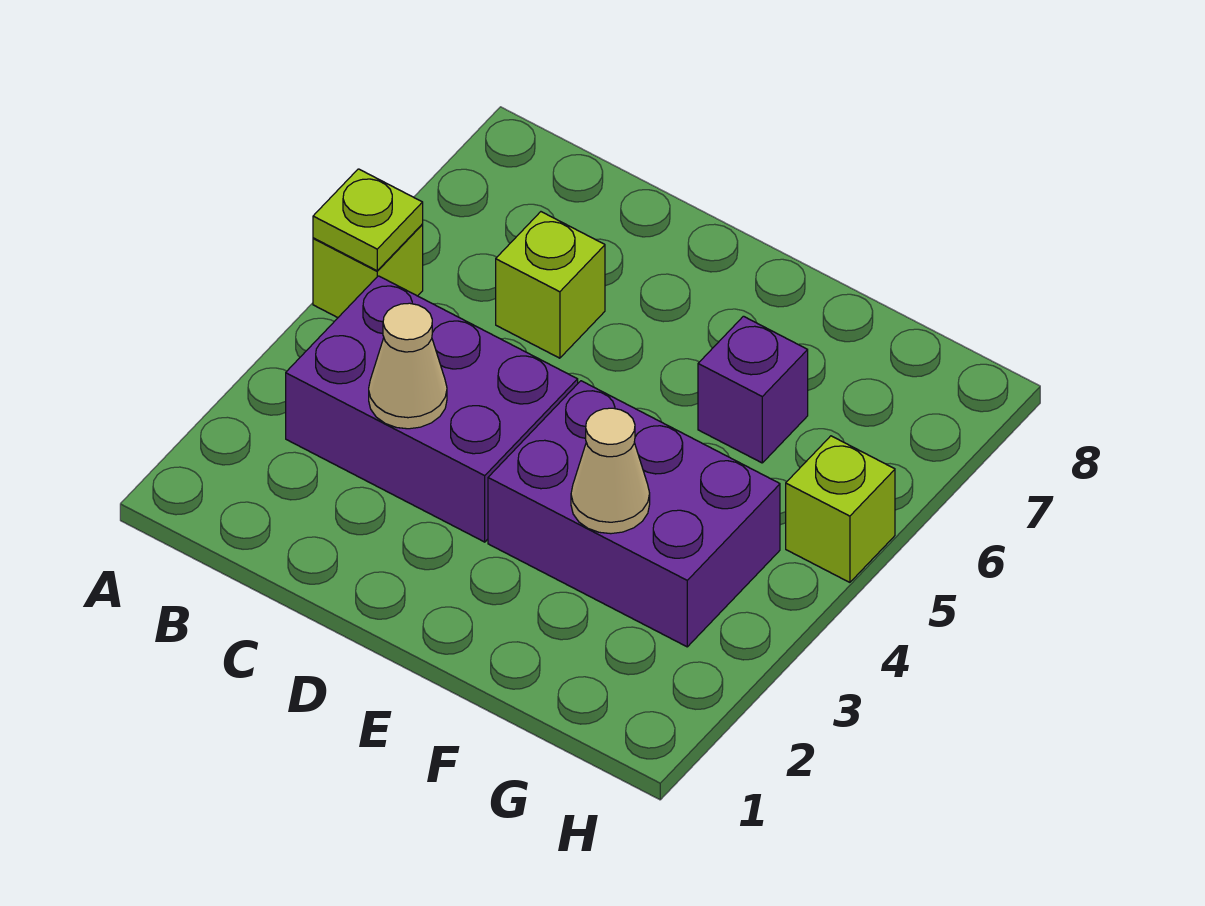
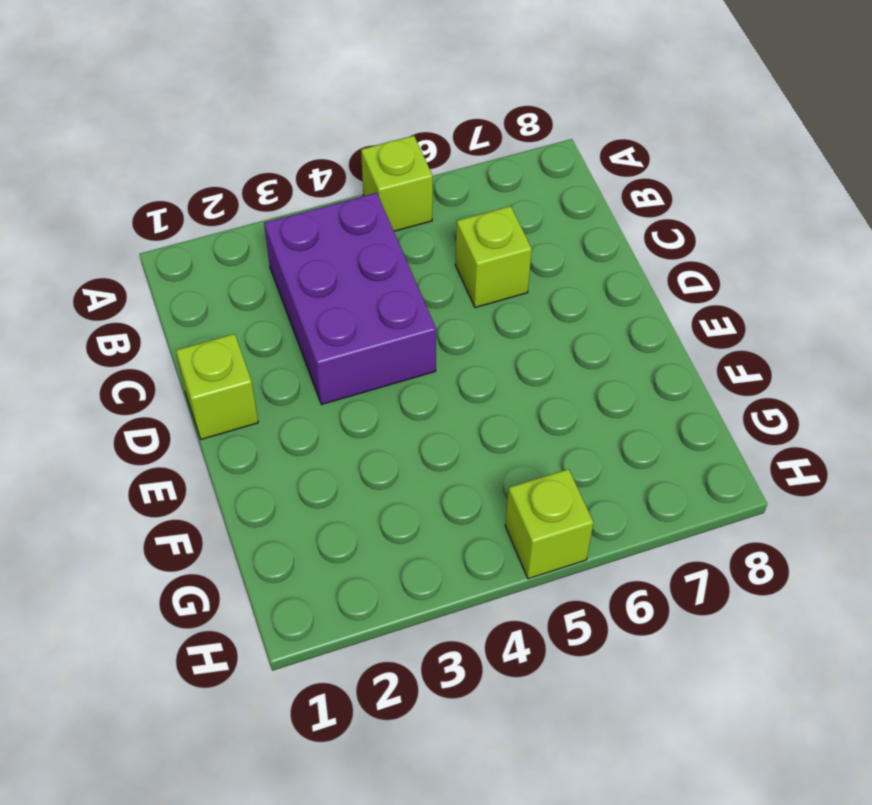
lime 1x1 brick [176,334,258,439] -> none
none -> purple 2x3 brick [488,381,780,647]
none -> purple 1x1 brick [698,316,808,463]

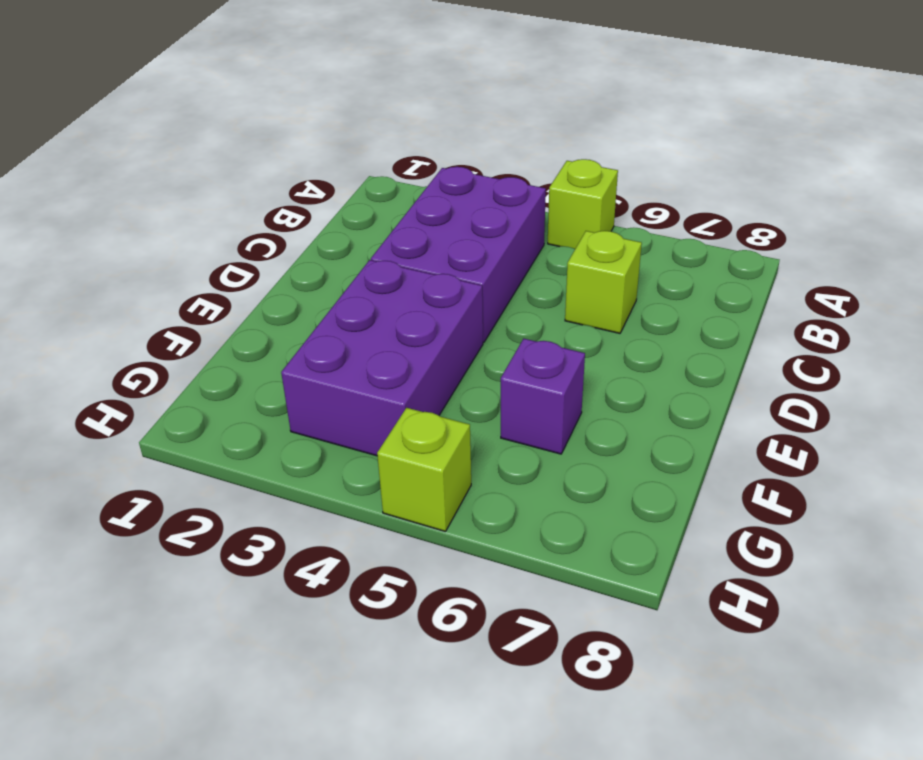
none -> lime 1x1 plate [313,169,423,271]
none -> tan 1x1 cone [369,303,447,429]

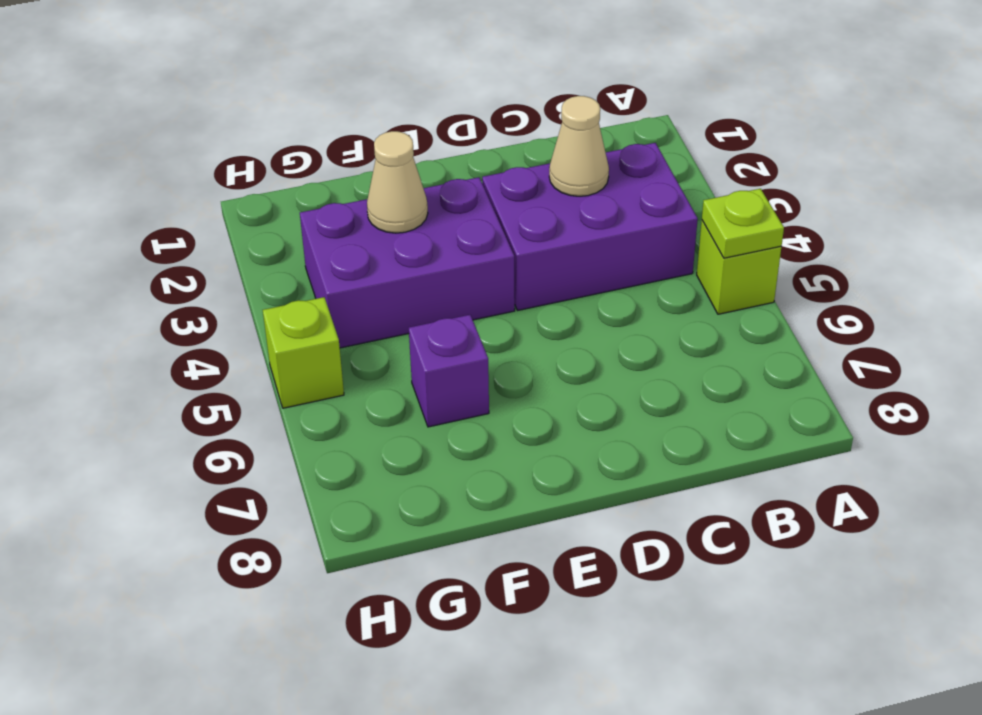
none -> lime 1x1 brick [496,212,605,358]

